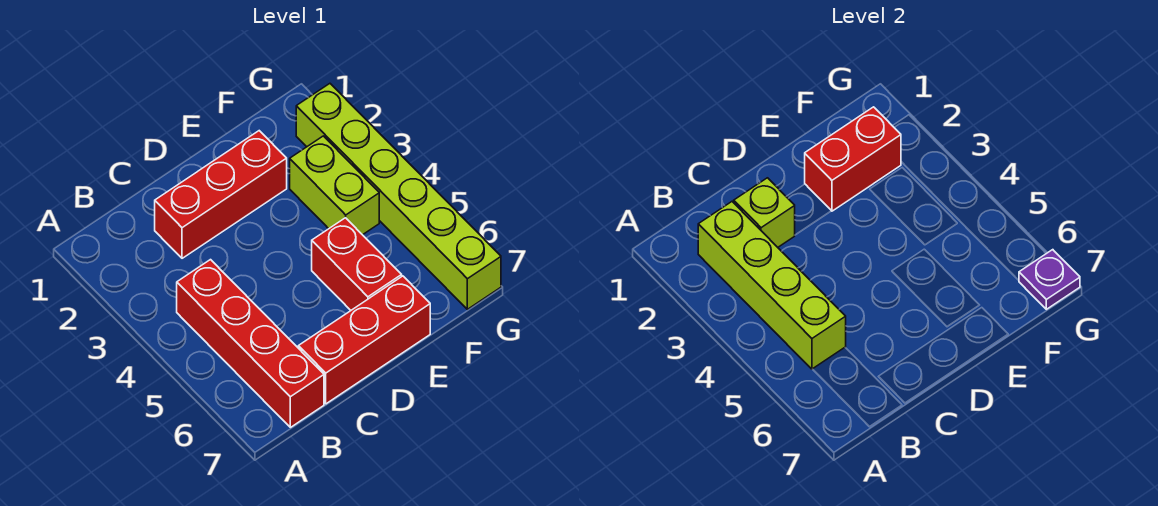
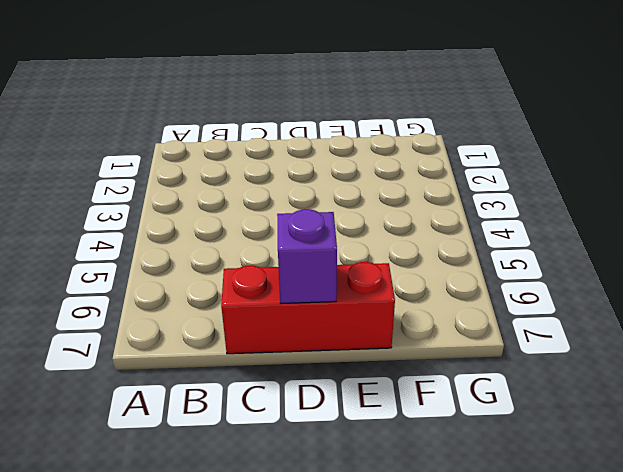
purple 1x1 brick [277,209,337,303] -> none
none -> red 1x4 brick [177,260,324,427]
none -> red 1x3 brick [155,131,287,258]

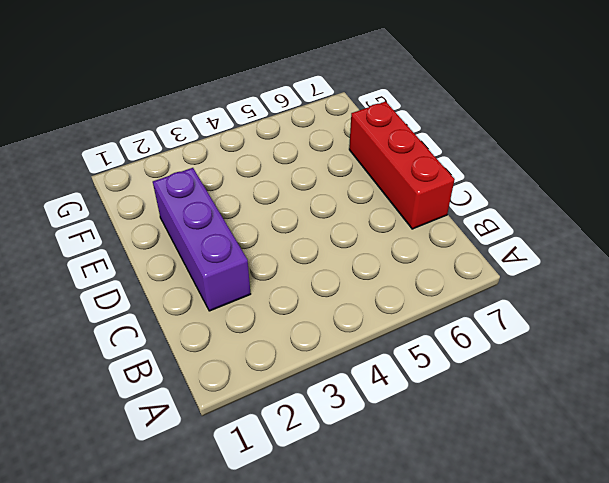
purple 1x3 brick [153,168,251,311] -> red 1x3 brick [155,131,287,258]
none -> red 1x4 brick [177,260,324,427]
none -> red 1x2 brick [312,218,402,310]

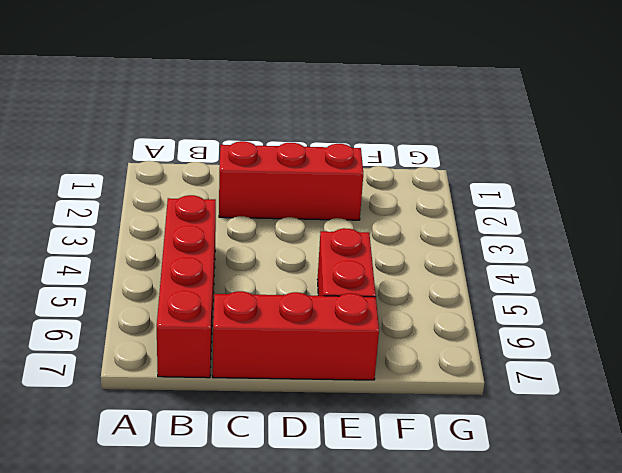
none -> lime 1x2 brick [290,136,379,235]
none -> lime 1x6 brick [296,84,501,309]

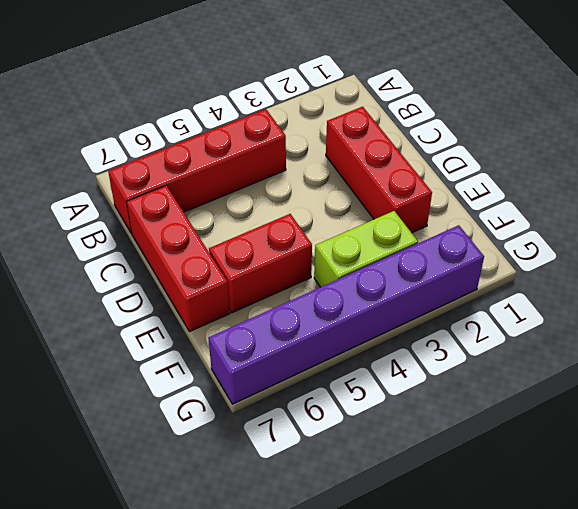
purple 1x6 brick [208,225,484,404] -> lime 1x6 brick [296,84,501,309]
none -> lime 1x4 brick [698,202,846,369]
none -> lime 1x1 brick [734,178,795,247]

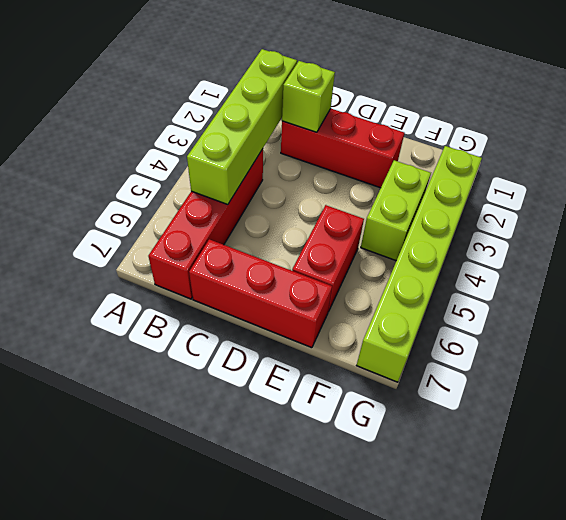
none -> red 1x2 brick [805,107,901,211]
none -> purple 1x1 plate [1019,250,1080,309]

